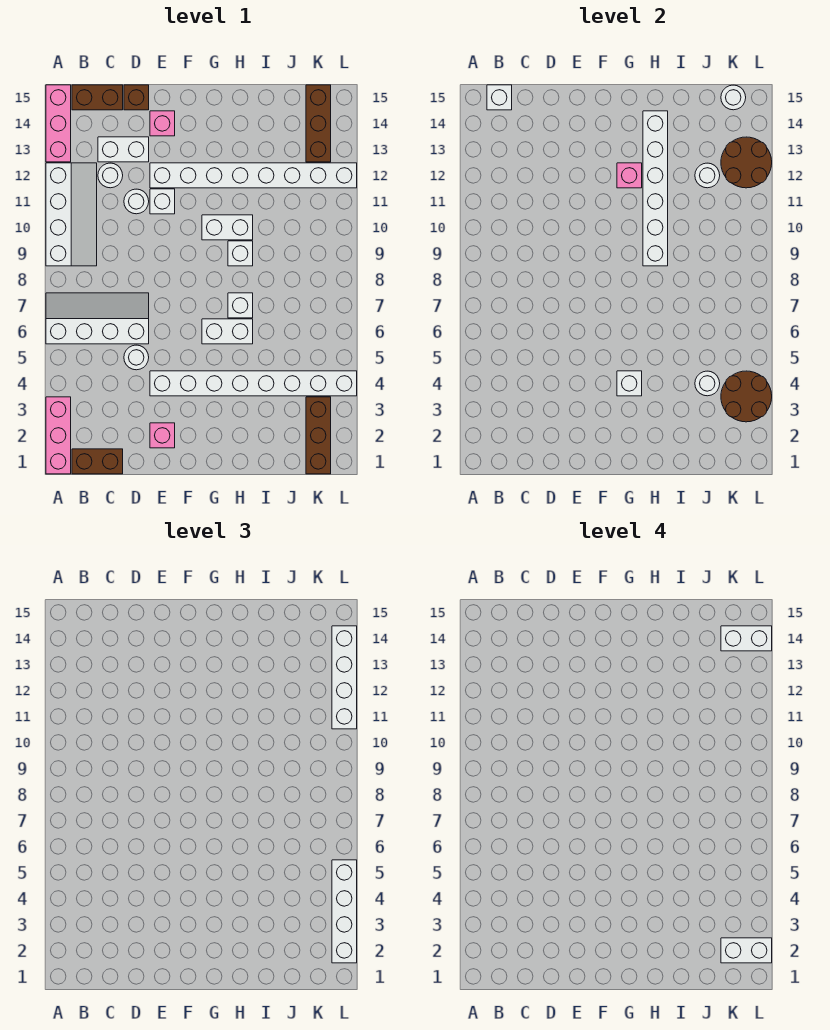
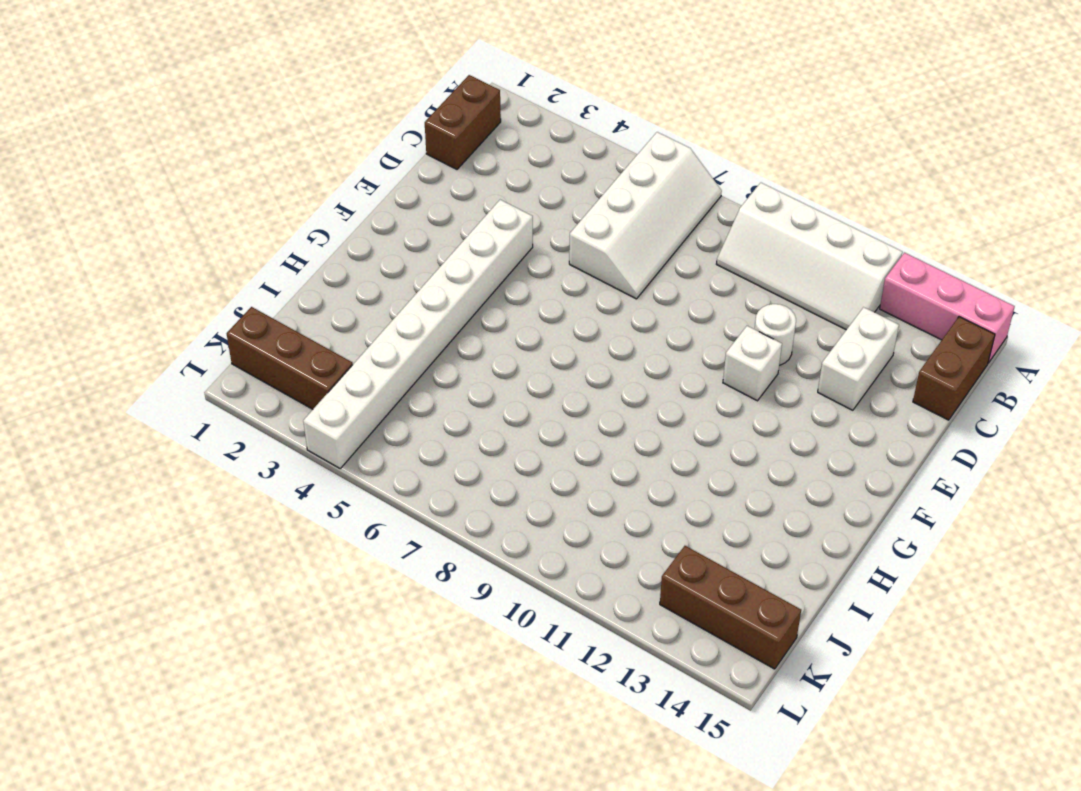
none -> pink 1x3 brick [46,397,71,474]
none -> white 1x1 round brick [98,163,123,188]
none -> white 1x1 round brick [124,345,149,370]
none -> brown 1x1 brick [124,85,149,110]

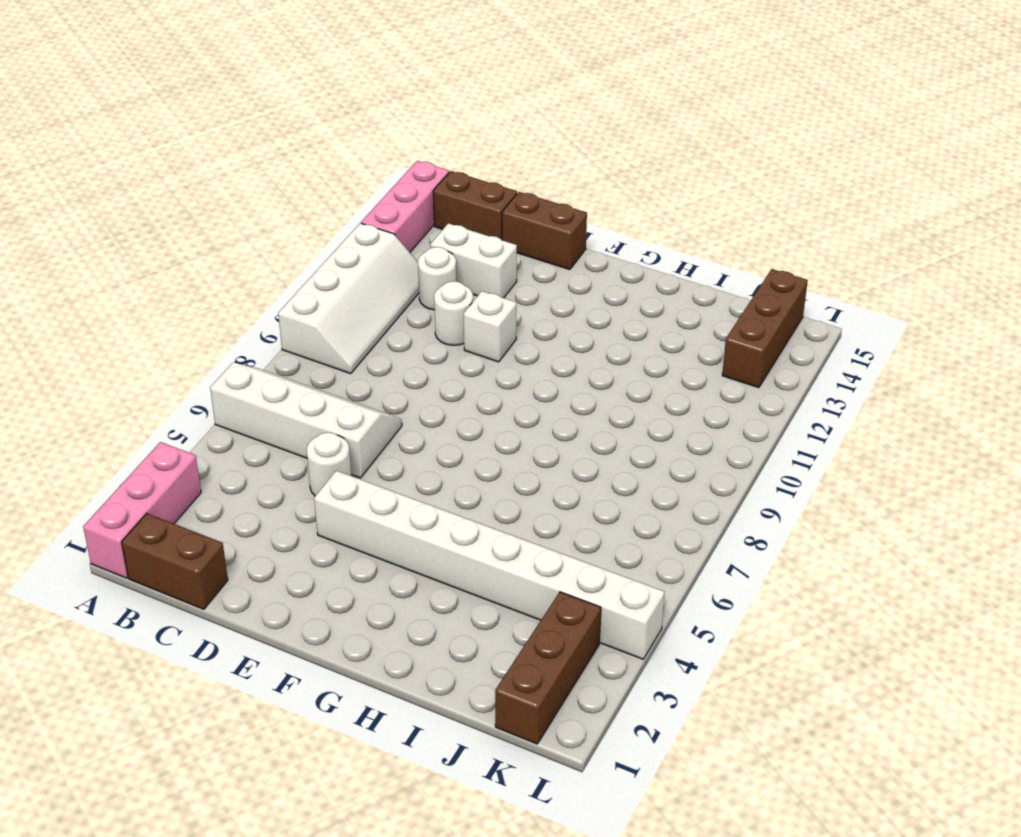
brown 1x2 brick [502,192,587,270] -> brown 1x1 brick [124,85,149,110]
none -> pink 1x1 brick [150,423,175,448]
none -> white 1x8 brick [150,163,357,188]
none -> pink 1x1 brick [150,111,175,136]
none -> white 1x2 brick [202,319,253,344]

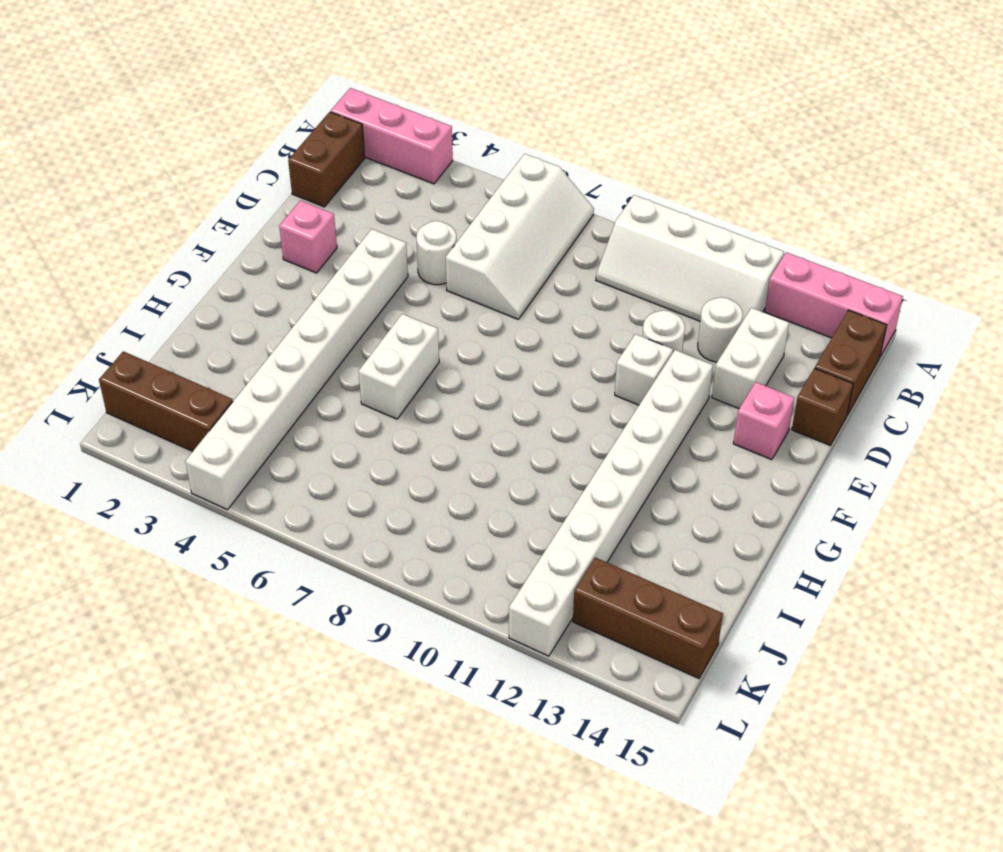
none -> white 1x2 brick [202,215,253,240]
none -> white 1x1 brick [228,293,253,318]
none -> white 1x1 brick [228,241,253,266]
none -> white 1x1 brick [487,85,512,110]

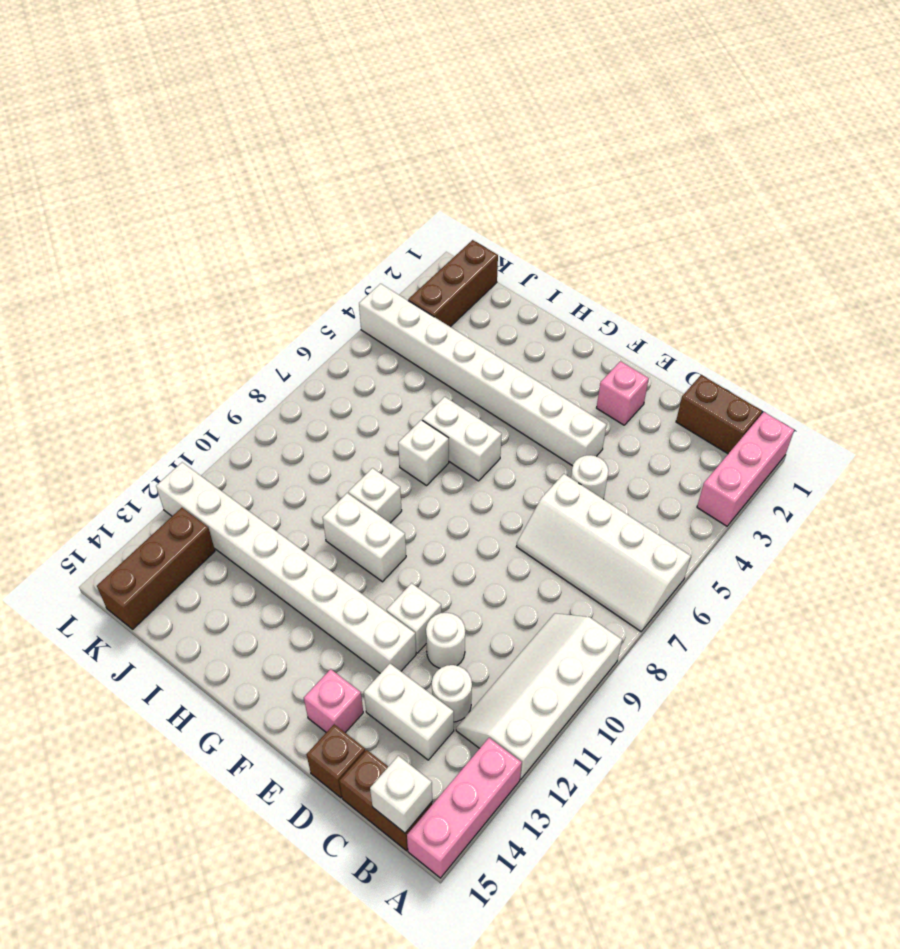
none -> white 1x1 brick [617,371,642,396]
none -> pink 1x1 brick [617,163,642,188]
none -> white 1x6 brick [643,111,668,266]
none -> white 1x1 round brick [695,371,720,396]

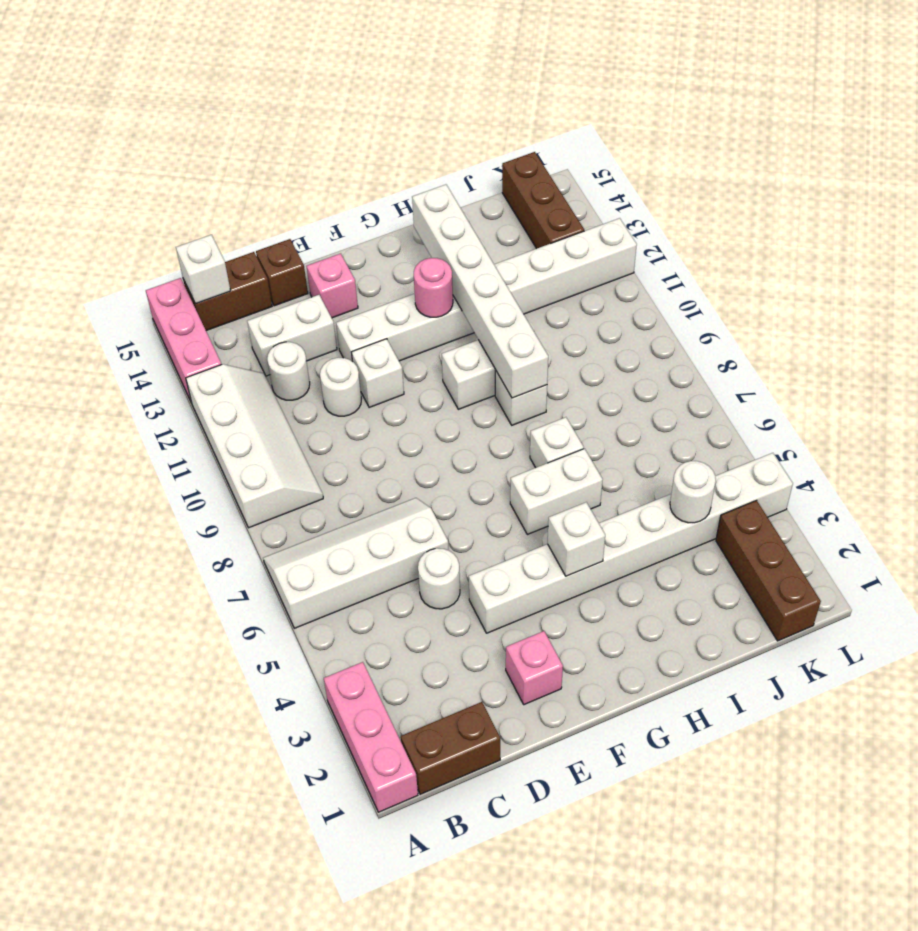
pink 1x1 round brick [414,258,453,317] -> pink 1x1 brick [617,163,642,188]
none -> white 1x1 round brick [695,163,720,188]
none -> brown 2x2 round brick [721,371,772,422]
none -> brown 2x2 round brick [721,137,772,188]
none -> white 1x1 round brick [721,85,746,110]

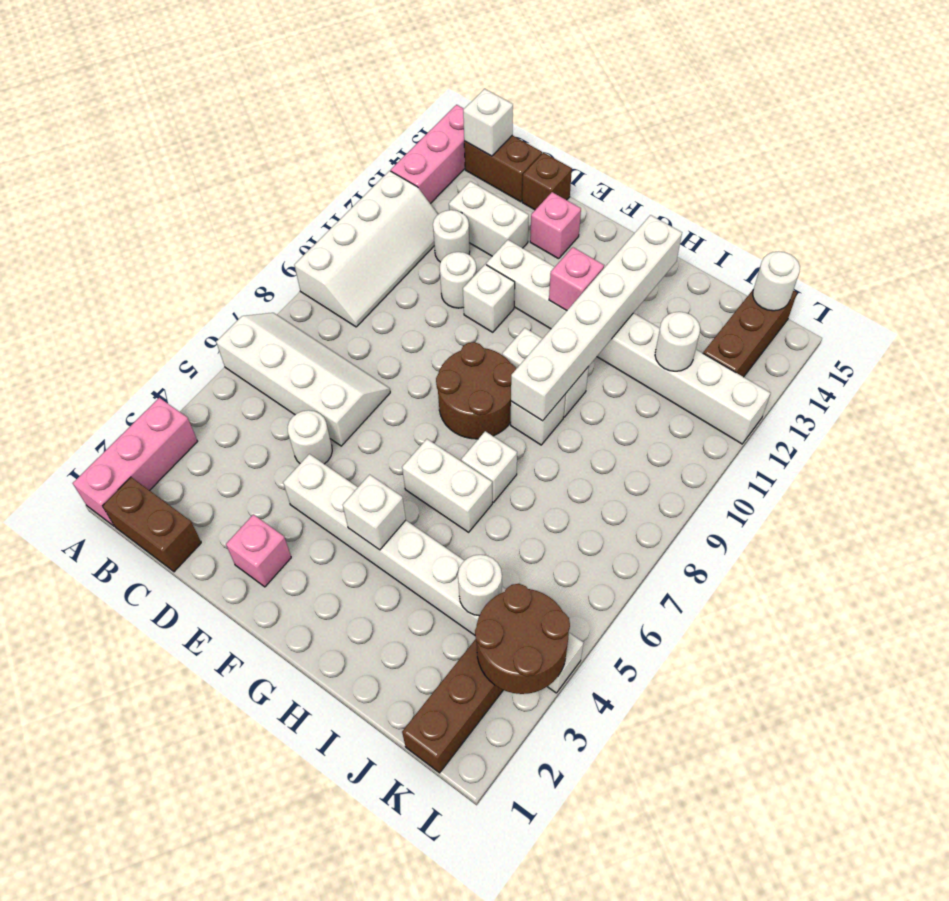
brown 2x2 round brick [436,342,516,439] -> brown 2x2 round brick moved to [721,137,772,188]
none -> white 1x4 brick [332,860,357,963]
none -> white 1x4 brick [332,626,357,729]
none -> white 1x2 brick [721,938,772,963]
none -> white 1x2 brick [721,626,772,651]

